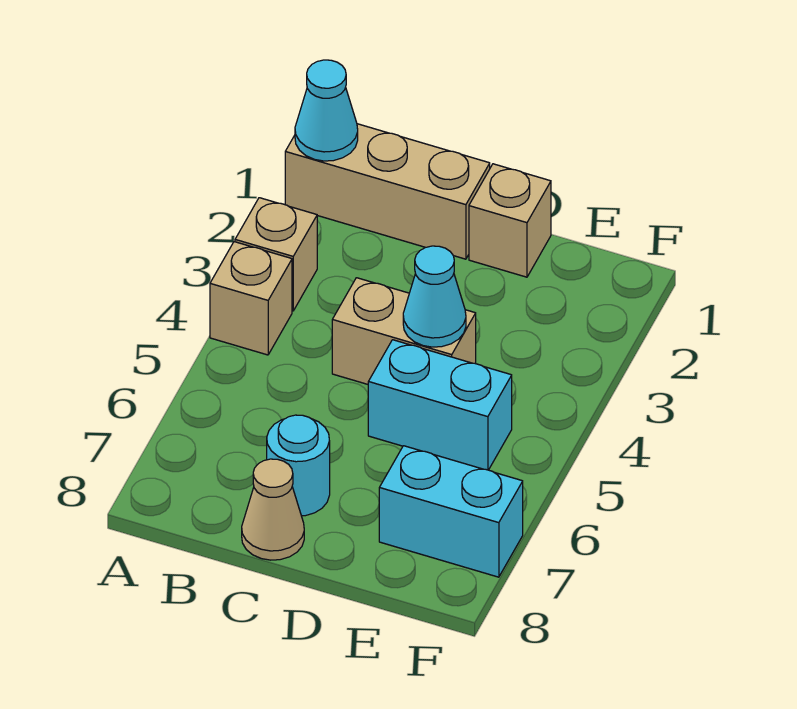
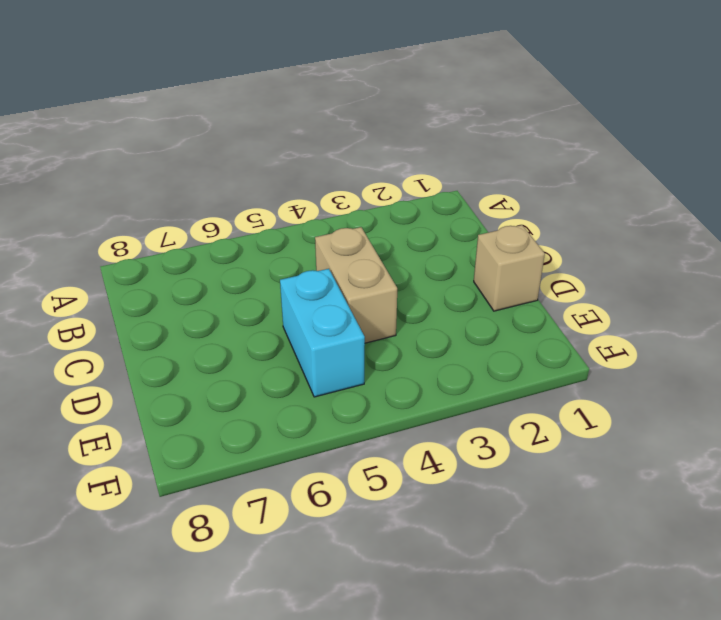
none -> tan 1x3 brick [285,124,490,259]
none -> tan 1x1 brick [235,198,317,311]

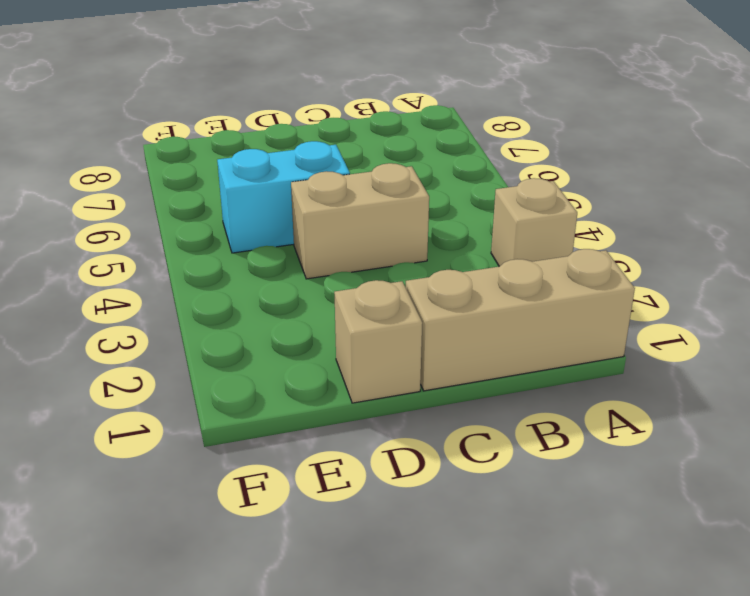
none -> tan 1x1 brick [210,242,292,355]
none -> cyan 1x1 round brick [267,415,330,516]

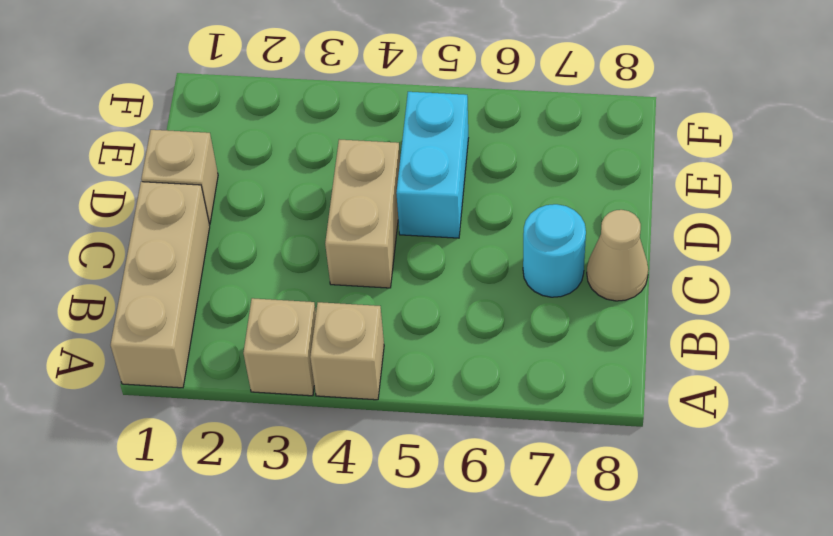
none -> cyan 1x2 brick [379,446,523,577]
none -> cyan 1x1 cone [295,60,358,161]

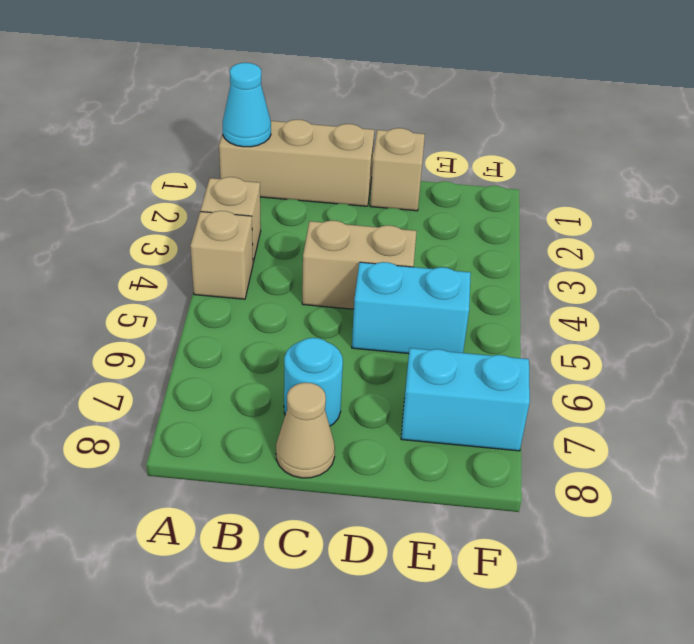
none -> cyan 1x1 cone [403,246,466,347]

